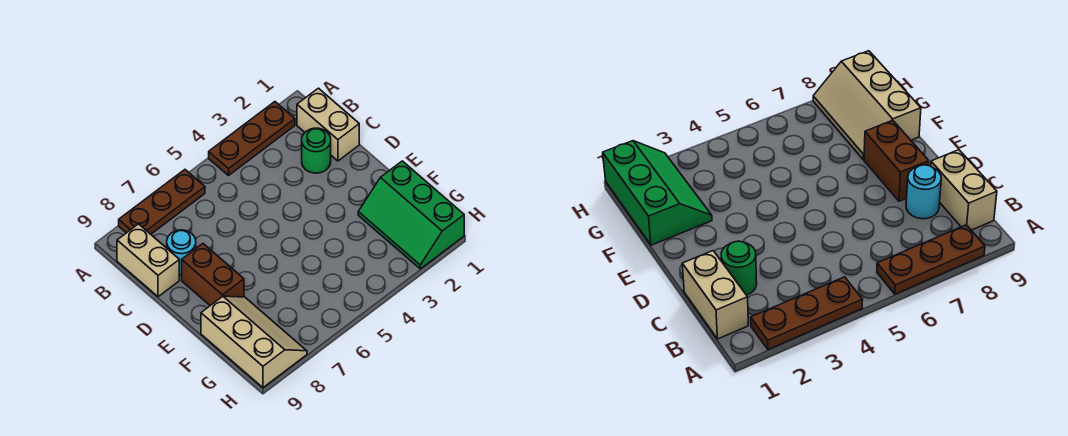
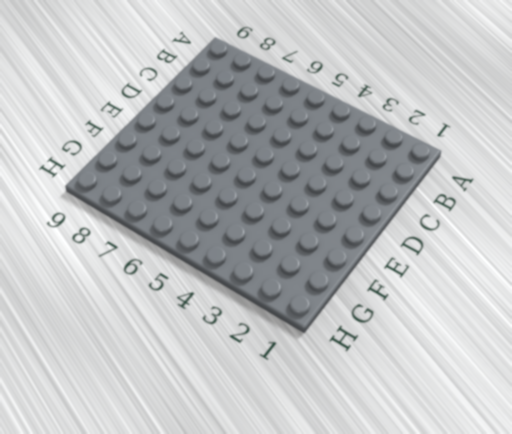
none -> brown 1x3 plate [209,102,295,175]
none -> brown 1x3 plate [119,170,205,234]

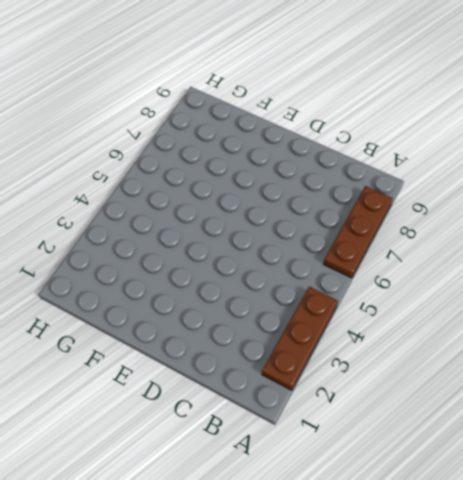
none -> tan 1x2 brick [297,88,359,161]
none -> tan 1x2 brick [117,224,179,297]

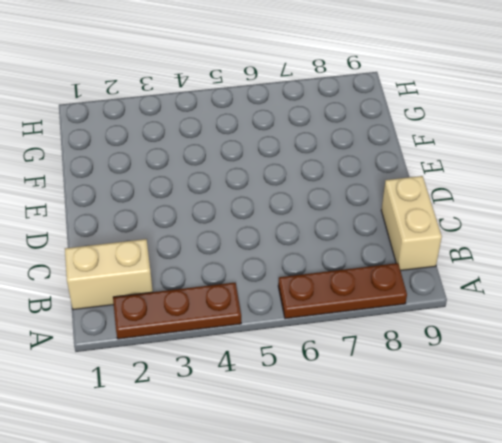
tan 1x2 brick [65,239,153,310] -> tan 1x2 brick turned to [297,88,359,161]
none -> green 1x1 round brick [302,128,331,173]
none -> cyan 1x1 round brick [167,230,196,275]

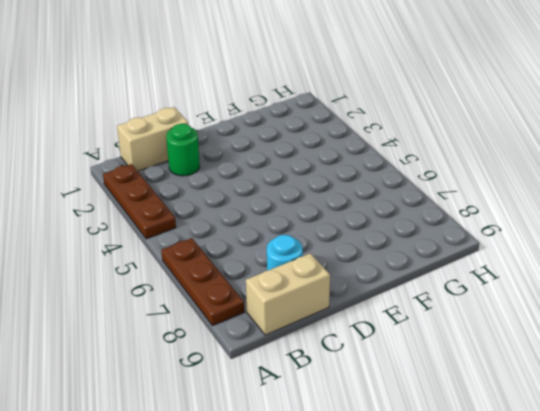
none -> brown 1x2 brick [182,244,244,306]
none -> green 2x3 slope [358,161,464,269]

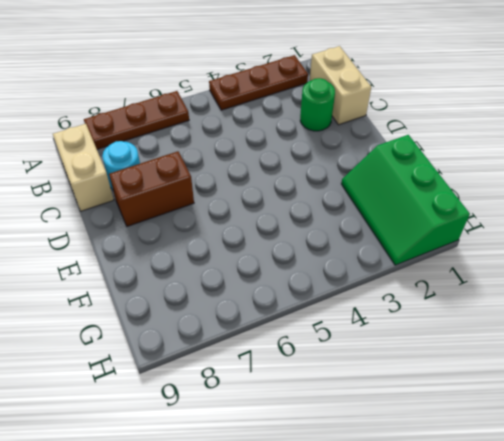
brown 1x2 brick [109,151,194,226] -> brown 1x2 brick turned to [182,244,244,306]
none -> tan 2x3 slope [201,296,307,388]

